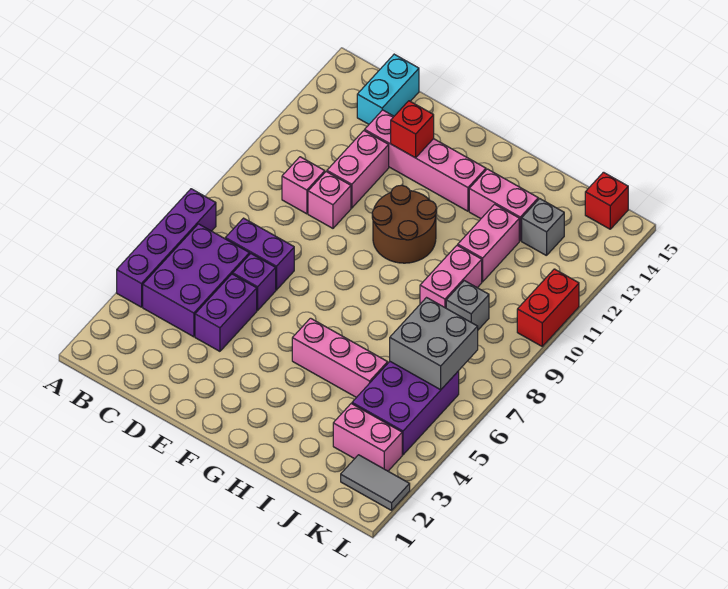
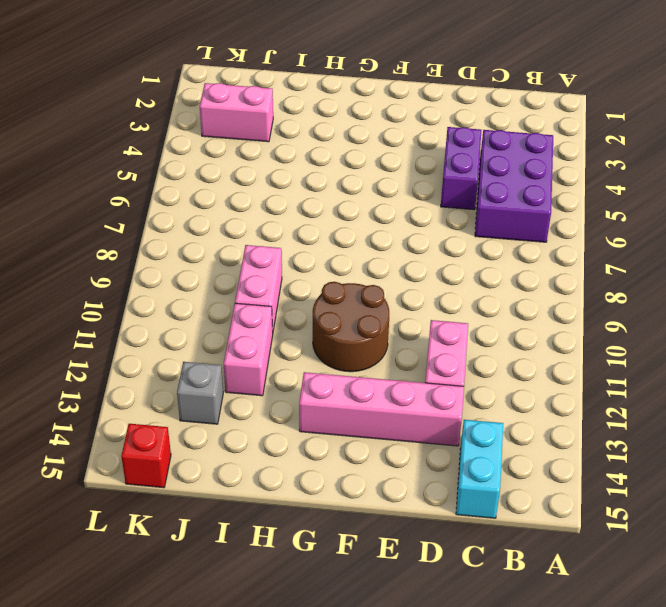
none -> purple 1x4 brick [117,189,216,307]
none -> purple 1x2 brick [225,218,294,290]
none -> pink 1x1 brick [282,157,325,214]

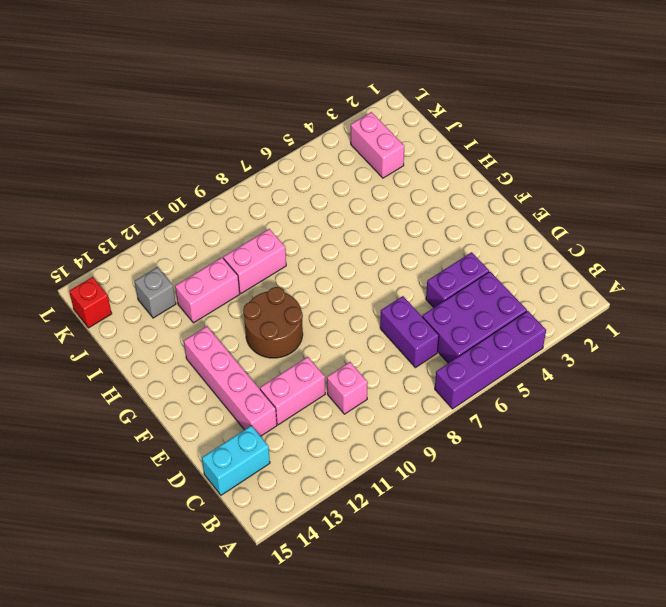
none -> purple 1x1 brick [233,254,276,310]
none -> pink 1x1 brick [308,172,351,228]
none -> pink 1x3 brick [292,318,388,398]

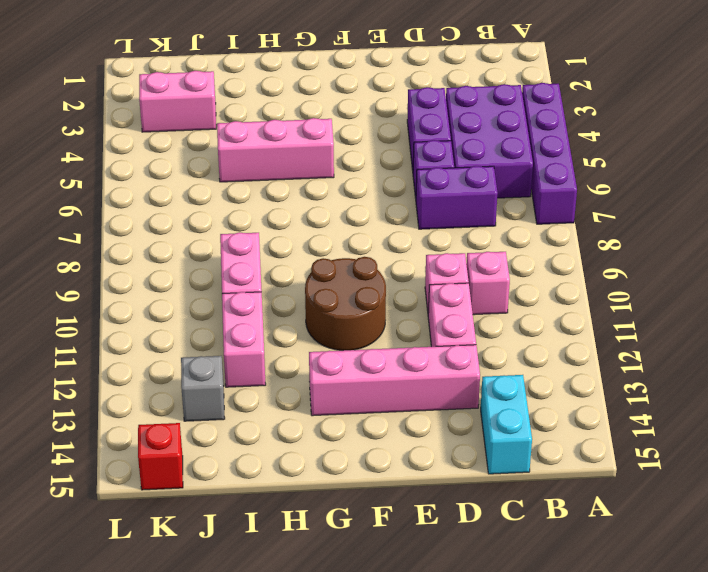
none -> pink 1x2 brick [469,169,538,241]
none -> purple 2x3 brick [352,362,459,455]
none -> grey 1x1 brick [446,281,489,330]

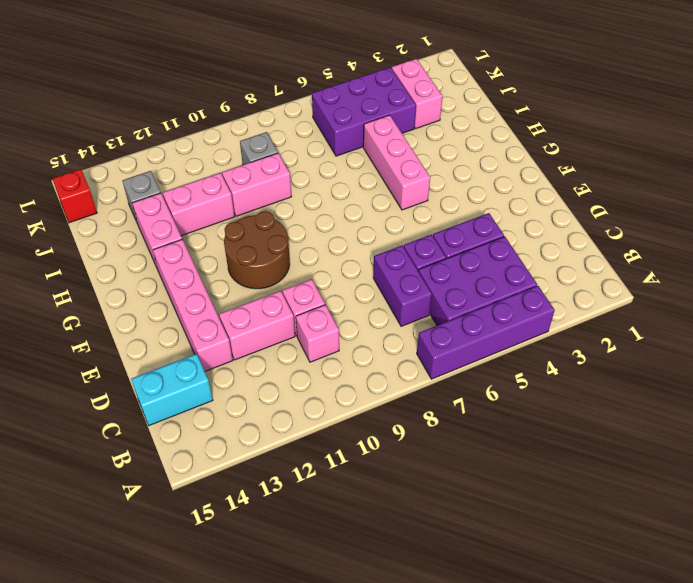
none -> grey 1x2 tile [341,455,410,510]
none -> red 1x2 brick [517,269,579,346]
none -> red 1x1 brick [391,101,434,158]

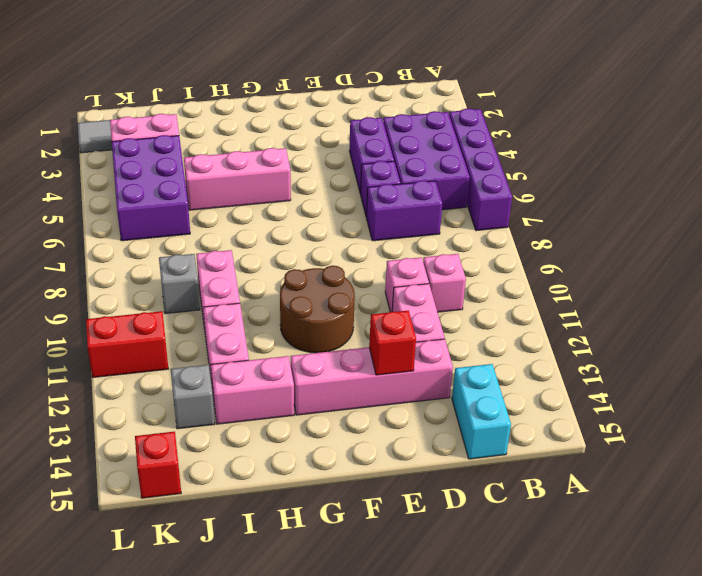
red 1x2 brick [86,311,168,377] -> red 1x2 brick turned to [517,269,579,346]
none -> grey 2x2 brick [390,298,478,390]

